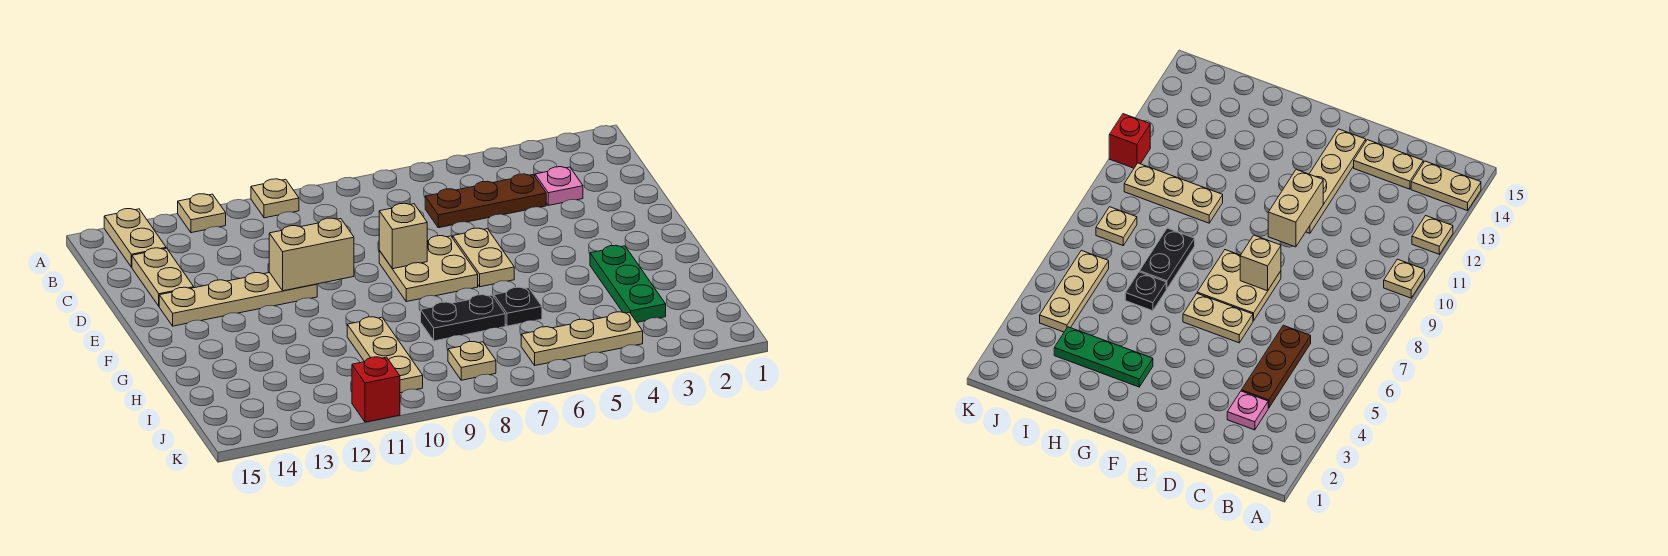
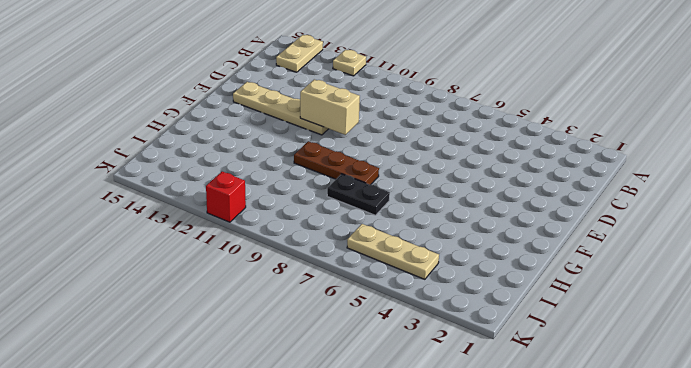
brown 1x3 plate [294,141,379,185] -> brown 1x3 plate moved to [425,174,546,228]
none -> tan 1x1 plate [251,179,299,218]
none -> pink 1x1 plate [535,167,583,205]
none -> tan 1x2 plate [132,248,194,306]

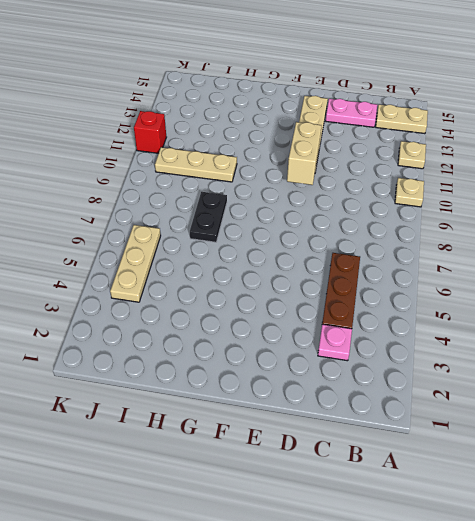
pink 1x2 plate [326,99,377,127] -> tan 1x2 plate [132,248,194,306]
none -> tan 1x2 plate [453,228,514,287]
none -> tan 2x2 plate [379,236,478,302]
none -> green 1x3 plate [590,245,666,322]

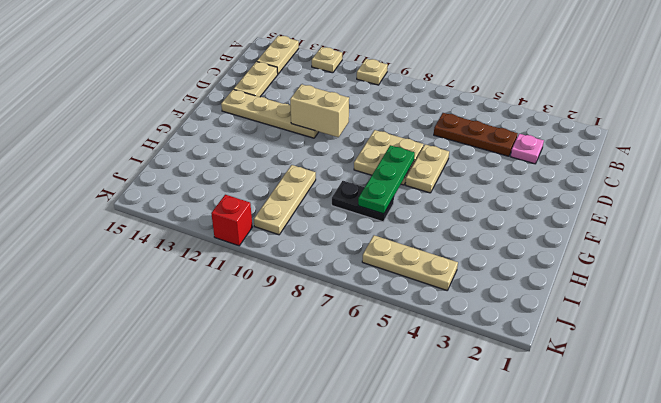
green 1x3 plate [358,145,415,214] -> green 1x3 plate moved to [590,245,666,322]
none -> black 1x1 plate [494,287,542,326]
none -> tan 1x1 plate [448,342,496,380]
none -> tan 1x1 brick [379,203,427,269]

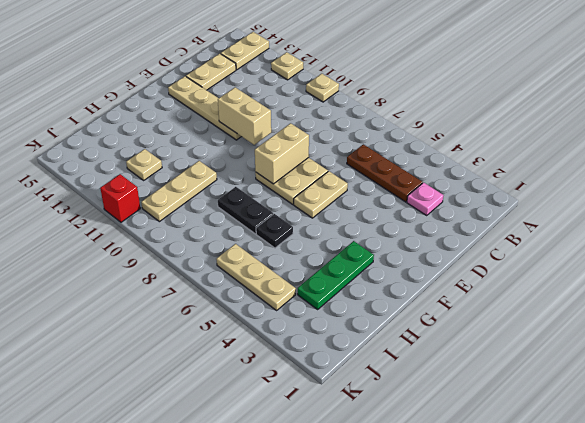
tan 1x2 brick [255,123,309,184] -> tan 1x1 brick [379,203,427,269]
tan 1x1 plate [126,149,162,180] -> tan 1x1 plate moved to [448,342,496,380]

